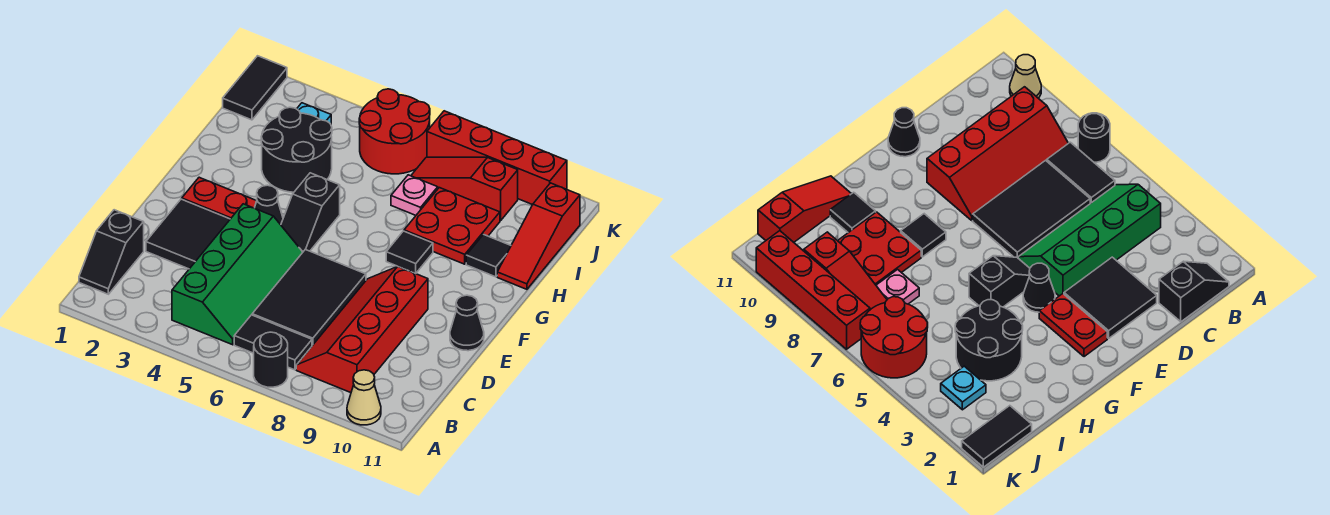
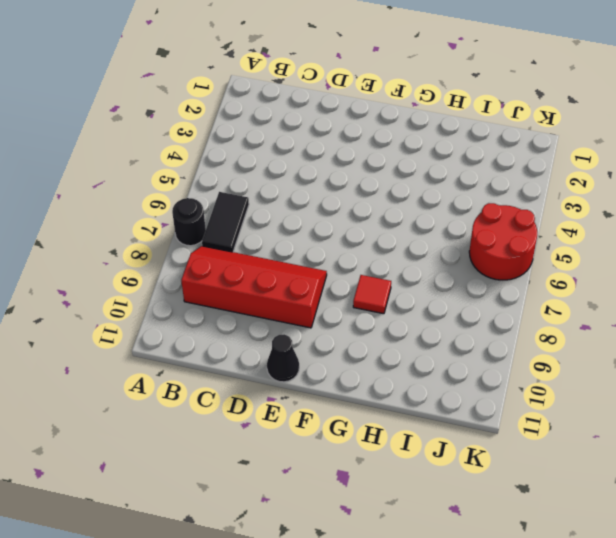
red 1x1 tile [353,275,391,314] -> black 1x1 tile [386,231,433,273]
none -> tan 1x1 cone [347,370,381,425]
none -> black 1x2 slope [79,210,144,294]
none -> green 2x4 slope [172,204,303,345]

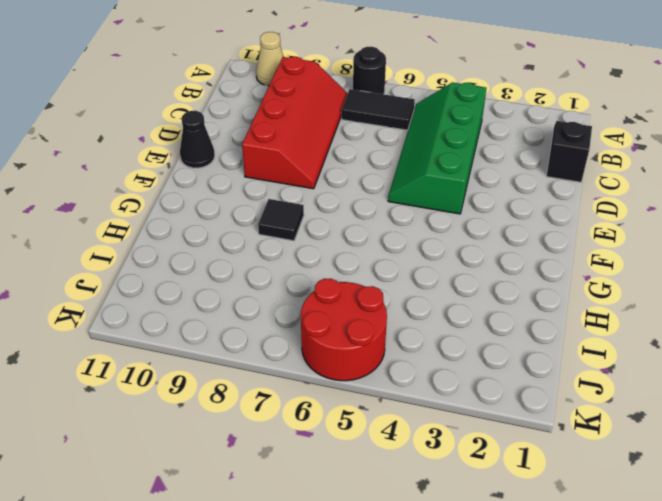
none -> black 2x3 tile [252,249,366,346]
none -> black 2x2 tile [146,199,230,269]
none -> red 1x2 plate [182,177,256,219]

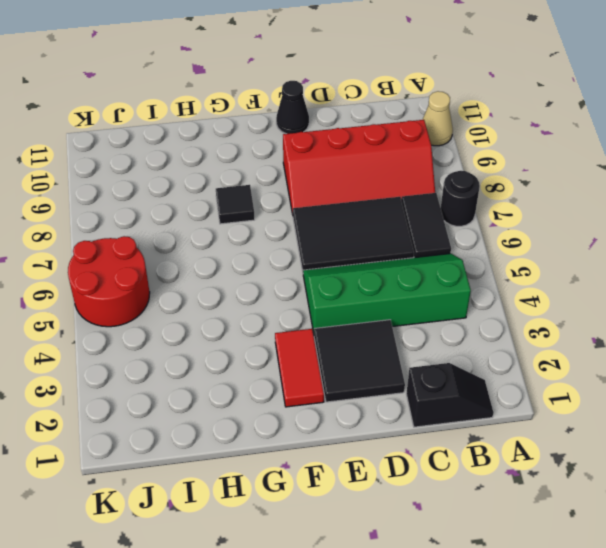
red 1x2 tile [275,329,324,407] -> red 1x2 plate [182,177,256,219]
none -> black 1x1 cone [255,185,283,225]
none -> black 1x2 slope [281,173,340,252]
none -> black 2x2 round brick [261,107,332,192]

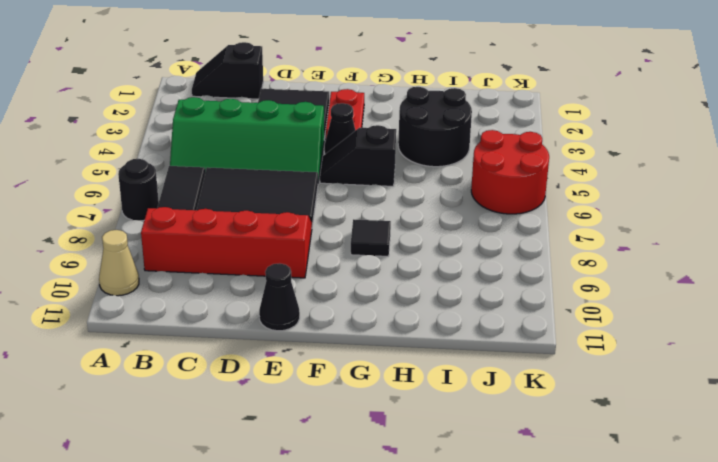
none -> red 2x2 plate [404,188,500,264]
none -> black 1x1 tile [466,235,511,277]
none -> red 1x3 slope [497,183,580,289]

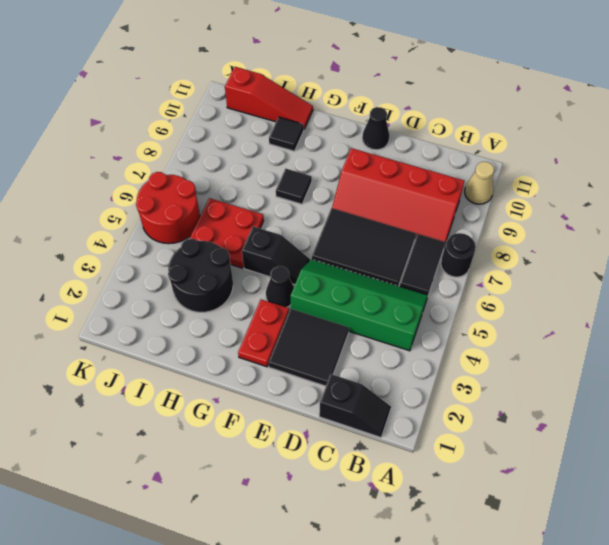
red 2x2 plate [190,198,264,268] -> red 2x2 plate moved to [404,188,500,264]
none -> pink 1x1 plate [391,175,438,215]
none -> black 1x2 tile [223,56,287,120]
none -> cyan 1x1 plate [297,103,331,124]

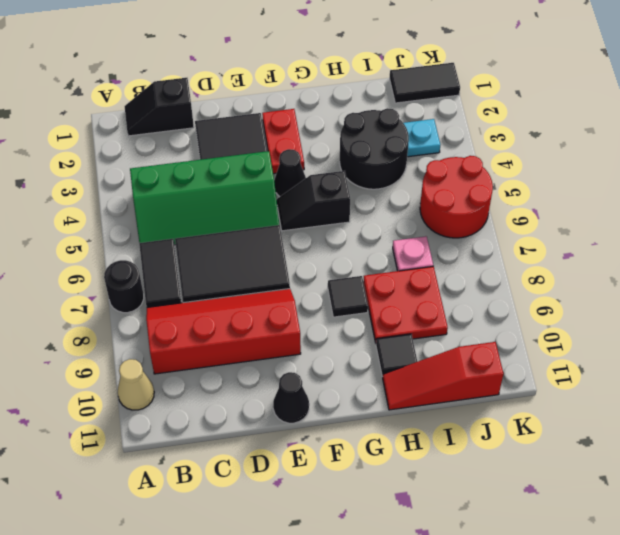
none -> red 1x3 slope [411,157,518,221]
none -> red 1x4 brick [427,111,567,205]

